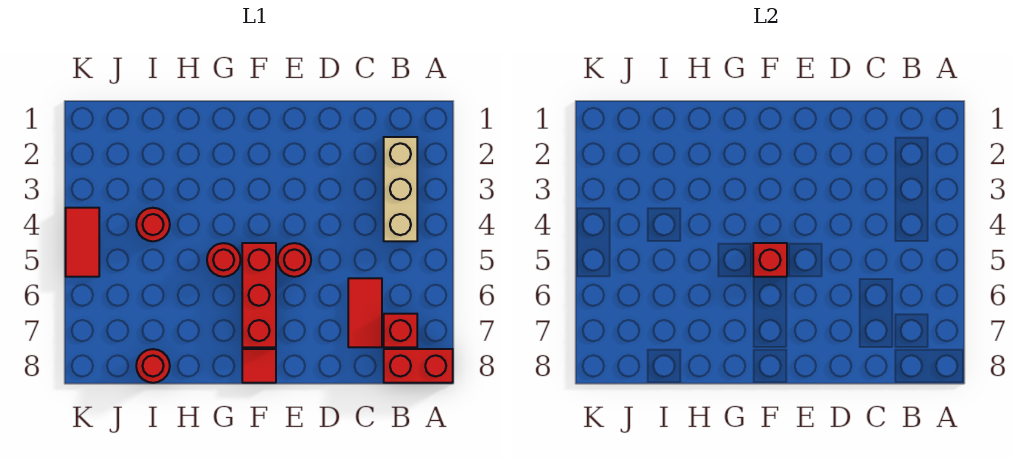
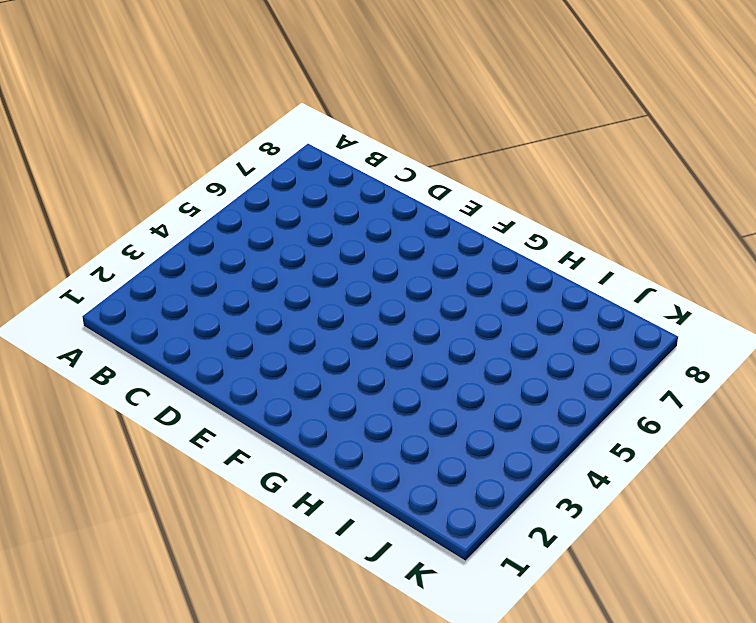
none -> red 1x2 brick [384,349,453,383]
none -> tan 1x3 brick [384,137,417,241]
none -> red 1x1 brick [384,314,417,347]

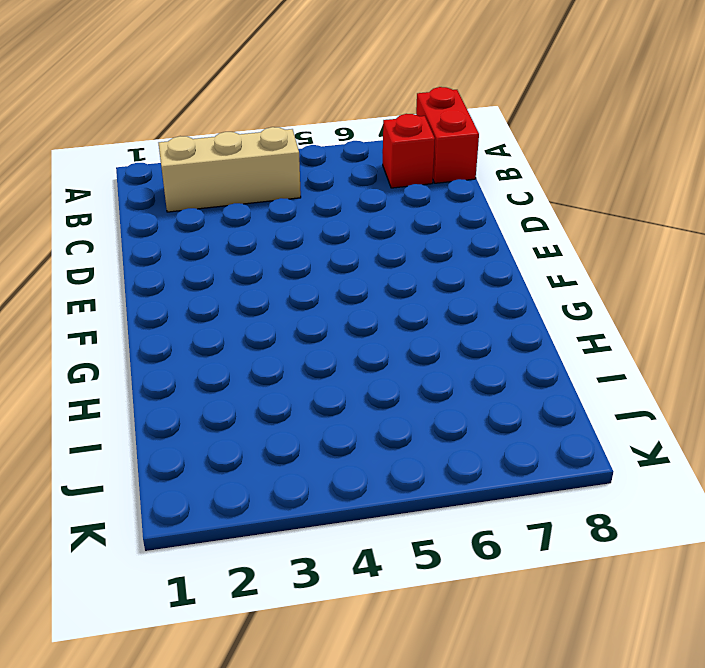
none -> red 1x2 tile [348,278,382,347]
none -> red 1x1 round brick [278,243,311,277]
none -> red 1x3 brick [242,243,276,347]

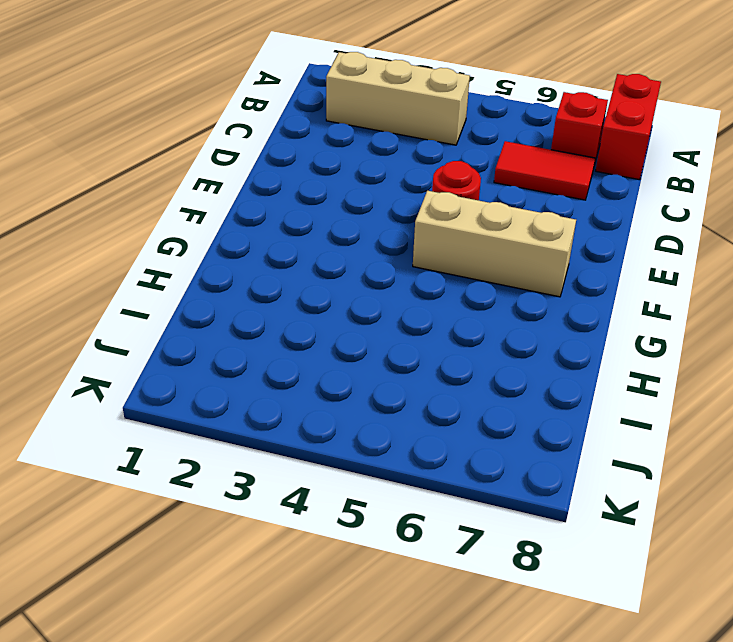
tan 1x3 brick [413,191,576,297] -> red 1x3 brick [242,243,276,347]
none -> red 1x1 tile [242,349,276,383]
none -> red 1x1 round brick [207,243,240,277]
none -> red 1x1 round brick [136,208,170,241]

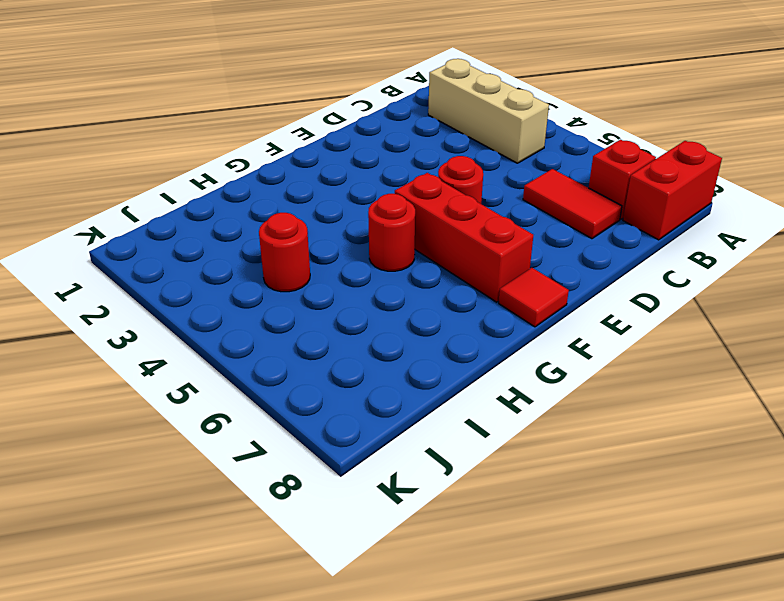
none -> red 1x1 round brick [136,349,170,383]
none -> red 1x2 tile [66,208,99,277]
none -> red 1x1 brick [753,243,787,277]

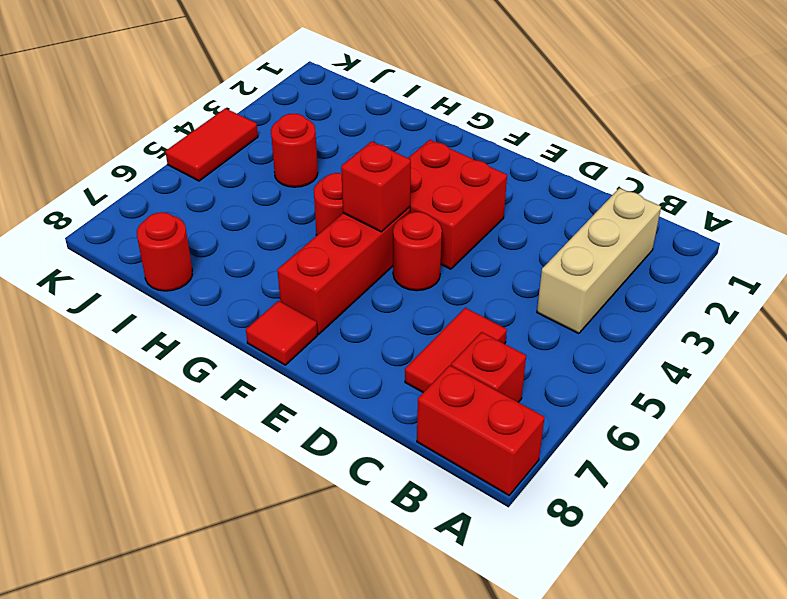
red 2x2 brick [408,140,507,269] -> none

